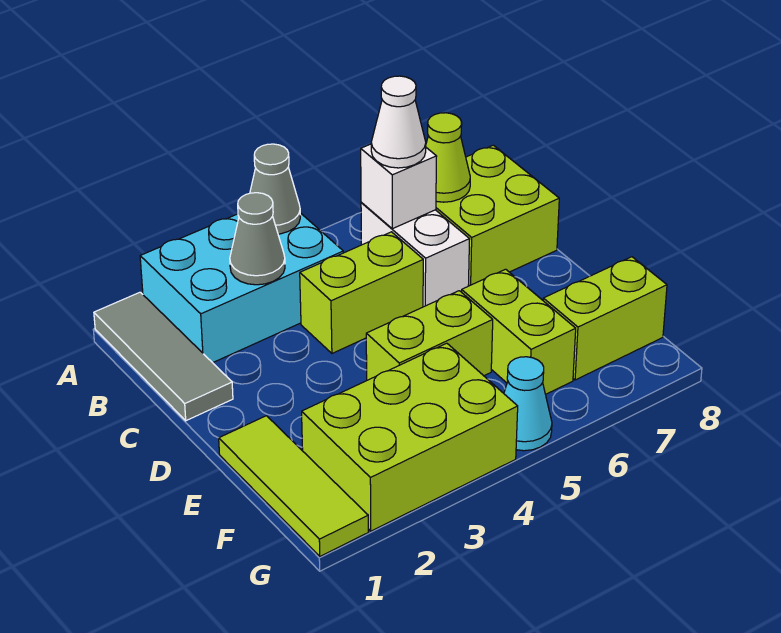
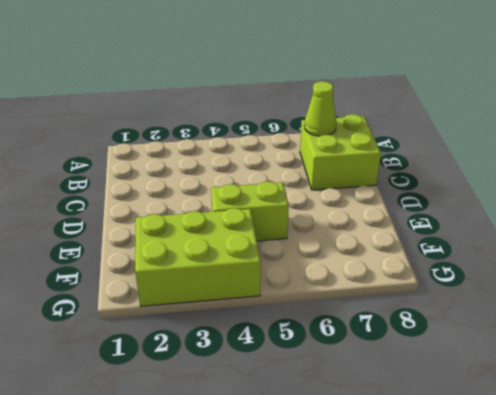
none -> grey 1x3 tile [94,292,233,421]
none -> cyan 2x3 brick [140,213,343,363]
none -> white 1x2 brick [361,202,470,307]

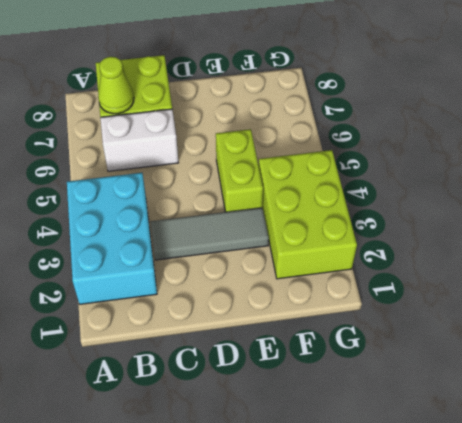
grey 1x3 tile [151,208,269,260] -> grey 1x3 tile moved to [94,292,233,421]
none -> lime 1x2 brick [300,232,423,353]
none -> lime 1x3 tile [219,416,368,556]
none -> lime 1x2 brick [462,269,576,394]

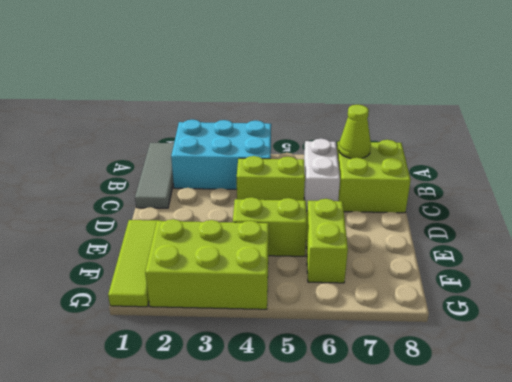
none -> lime 1x2 brick [543,257,667,380]
none -> cyan 1x1 cone [504,357,552,451]
none -> grey 1x1 cone [250,144,300,234]

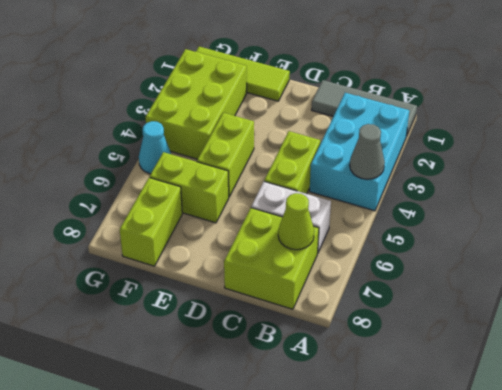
none -> grey 1x1 cone [230,193,285,285]
none -> white 1x1 brick [361,144,437,229]
none -> white 1x1 cone [371,76,426,168]

